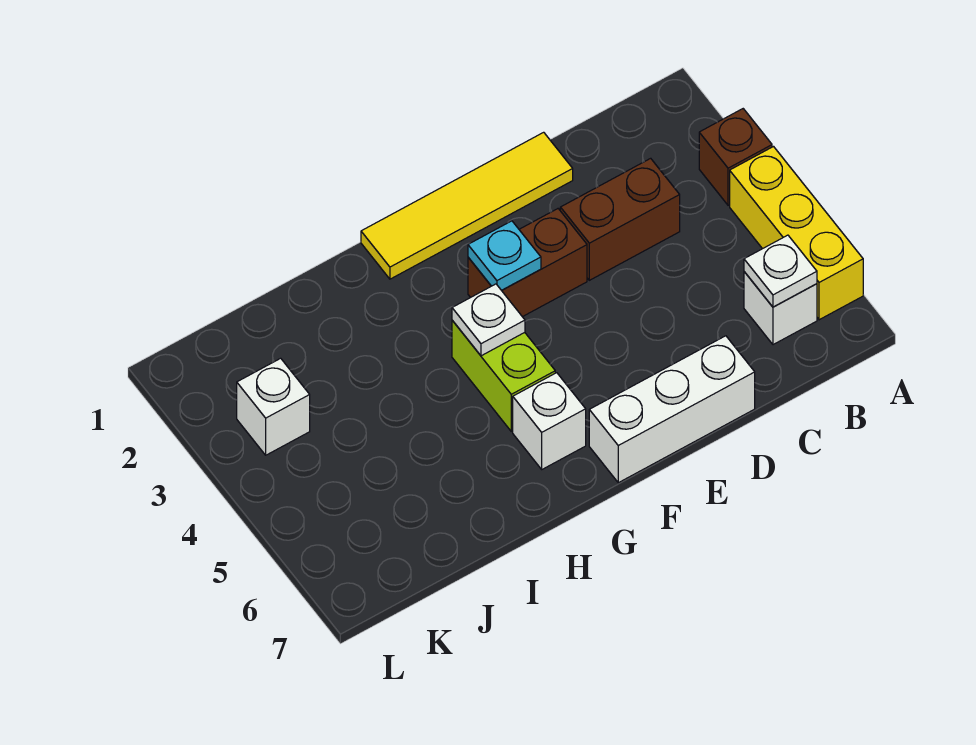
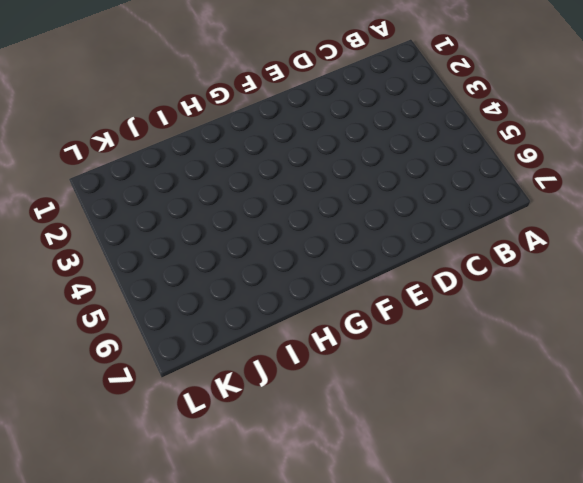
none -> brown 1x1 brick [699,109,772,205]
none -> yellow 1x3 brick [730,147,863,320]
none -> white 1x1 brick [744,272,817,345]

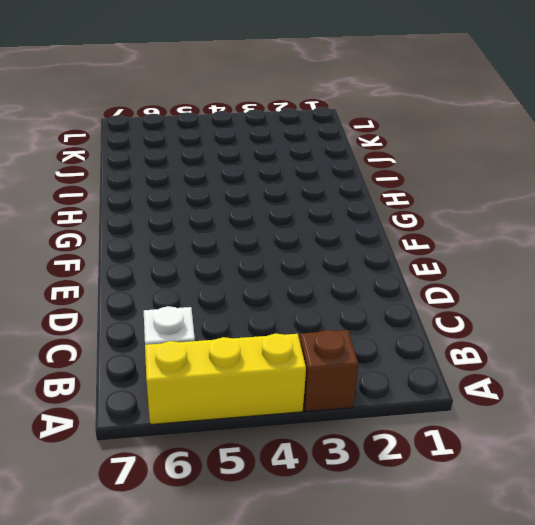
none -> brown 1x2 brick [560,158,680,280]
none -> yellow 1x4 tile [361,132,573,279]
none -> white 1x3 brick [589,336,755,483]

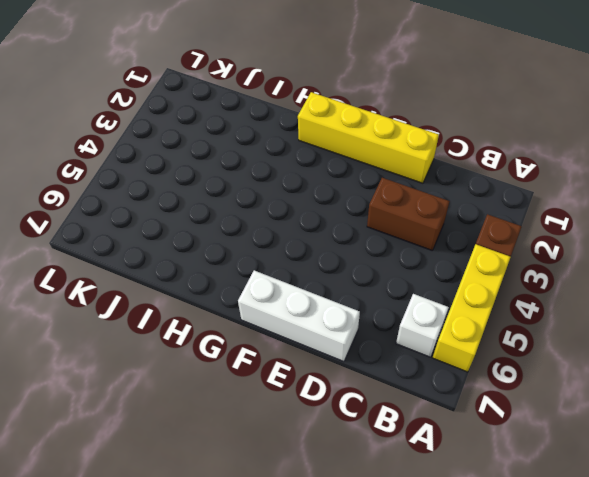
yellow 1x4 brick [298,92,439,183] -> yellow 1x4 tile [361,132,573,279]
none -> brown 1x2 brick [468,209,587,317]
none -> lime 1x2 brick [452,320,555,431]
none -> white 1x1 brick [513,373,586,469]

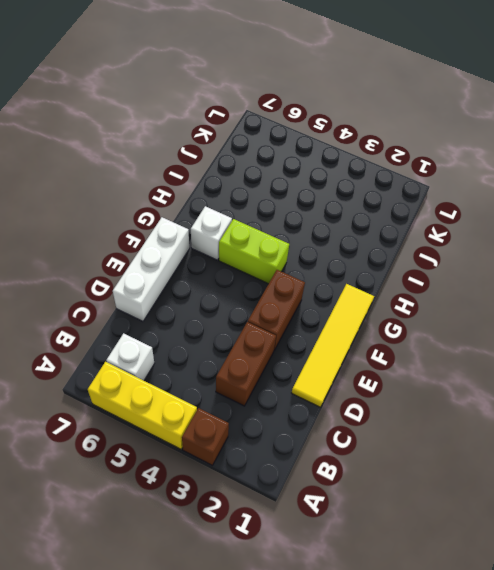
none -> white 1x1 brick [237,358,310,455]
none -> white 1x1 plate [744,235,817,307]
none -> cyan 1x1 plate [468,221,541,290]

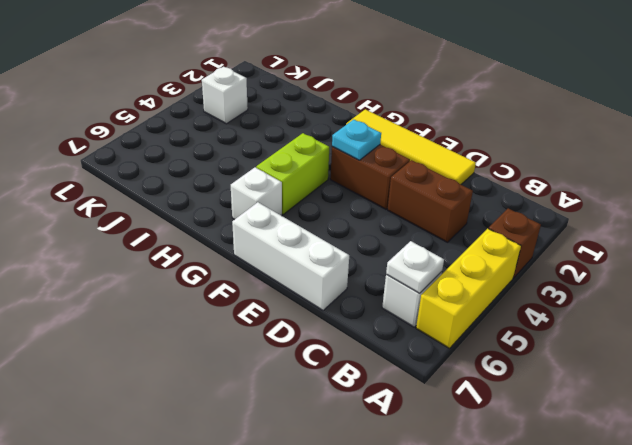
none -> white 1x1 plate [452,284,525,356]

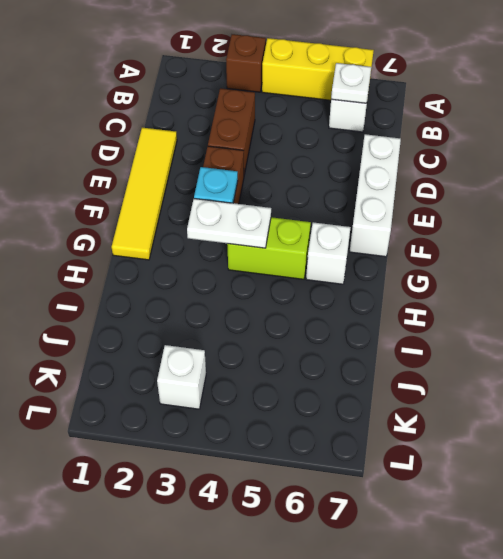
white 1x2 plate [187,199,271,248] -> white 1x1 plate [452,284,525,356]

